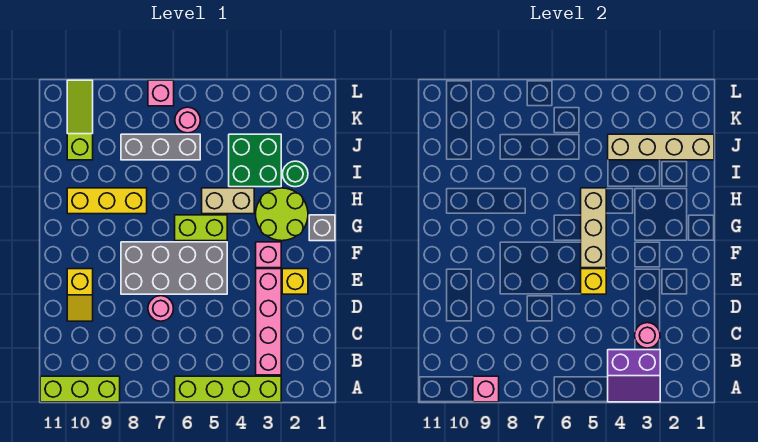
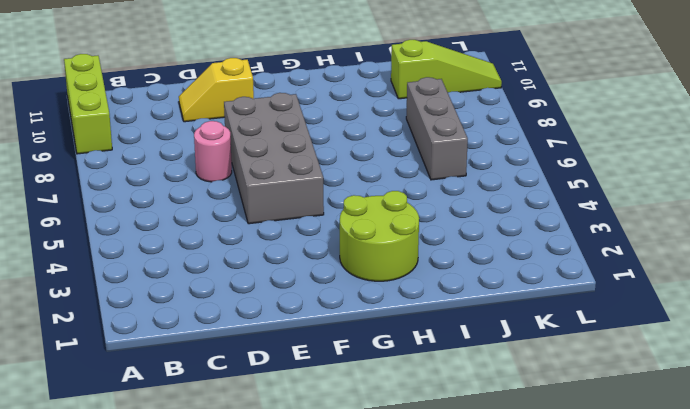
none -> lime 1x4 brick [175,376,281,402]
none -> pink 1x4 brick [256,269,281,375]
none -> yellow 1x1 brick [282,269,308,294]

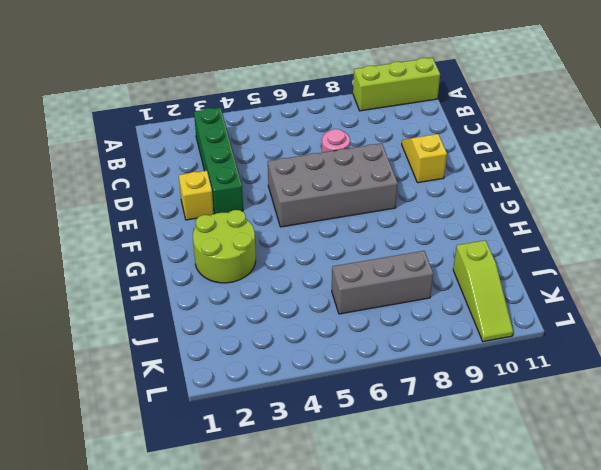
green 1x4 brick [194,107,243,214] -> pink 1x4 brick [256,269,281,375]
none -> lime 1x4 brick [175,376,281,402]
none -> pink 1x1 brick [256,242,281,268]
none -> grey 1x1 brick [309,215,335,241]

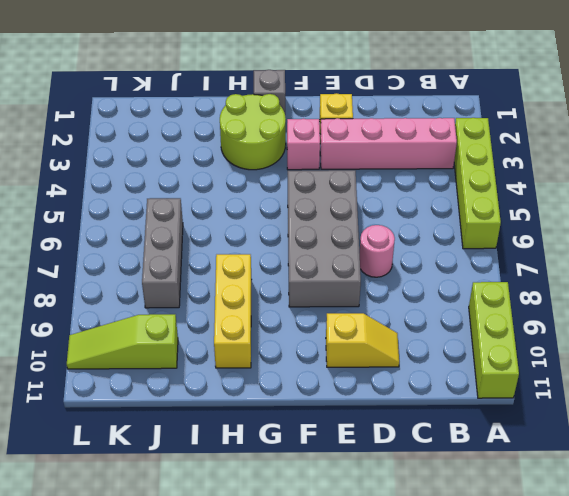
none -> lime 1x2 brick [175,215,227,241]
none -> tan 1x2 brick [202,188,254,214]
none -> green 1x1 round brick [283,161,308,187]

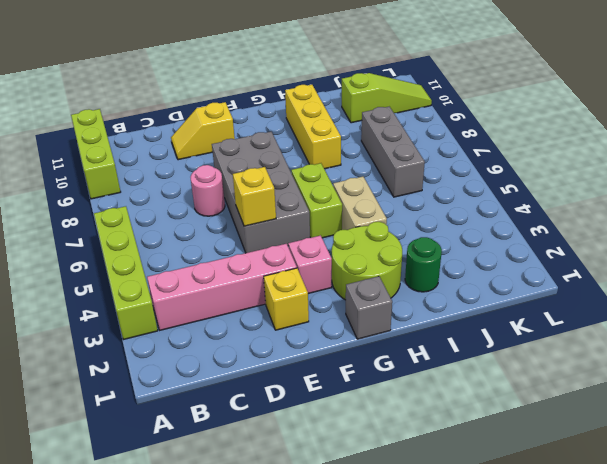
none -> green 2x2 brick [229,134,281,187]
none -> pink 1x1 round brick [175,107,200,133]
none -> pink 1x1 brick [148,80,174,106]

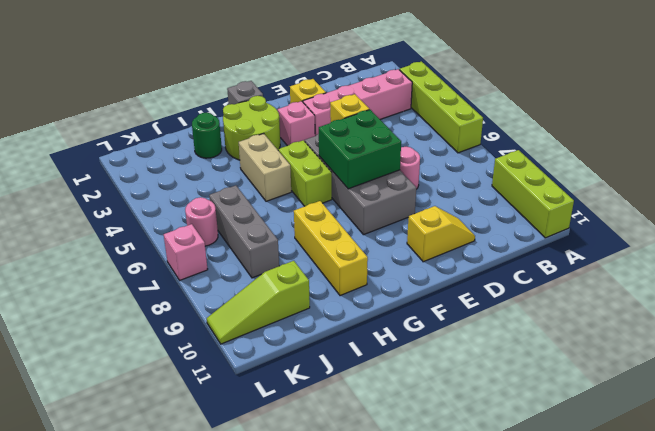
green 2x2 brick [319,110,401,189] -> green 2x2 brick moved to [229,134,281,187]
none -> purple 2x2 slope [608,350,660,402]
none -> pink 1x1 brick [473,376,499,402]
none -> pink 1x1 round brick [635,323,660,348]

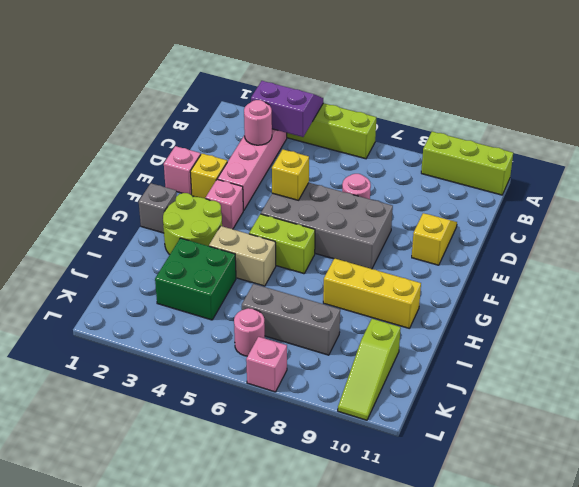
pink 1x1 brick [164,146,201,194] -> pink 1x1 brick moved to [473,376,499,402]
none -> green 1x1 round brick [283,161,308,187]
none -> tan 1x3 brick [581,188,606,268]
none -> tan 1x4 brick [608,134,714,160]

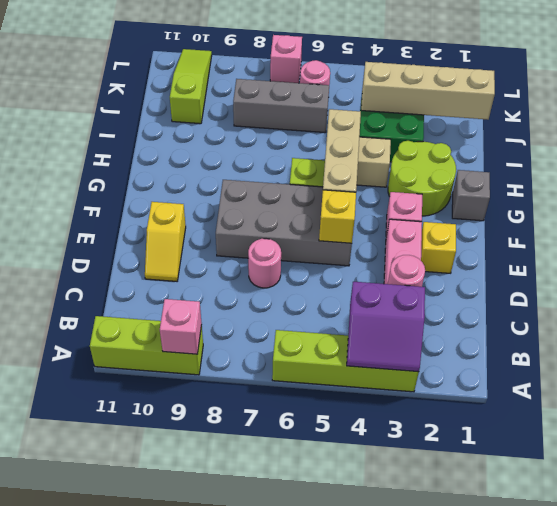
none -> yellow 1x3 brick [67,188,147,214]
none -> green 1x1 round brick [283,161,308,187]

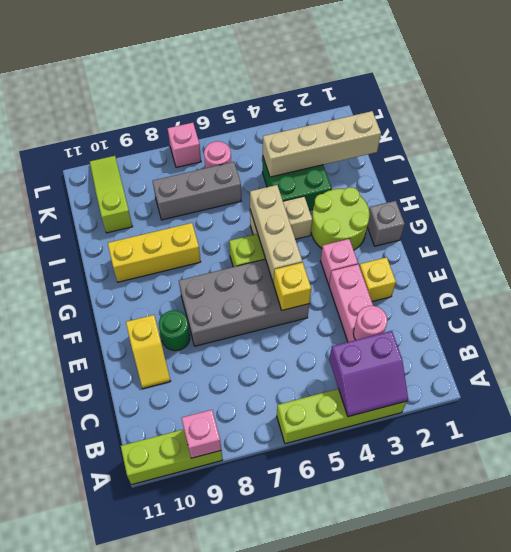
green 1x1 round brick [159,310,190,351] -> green 1x1 round brick moved to [283,161,308,187]
none -> pink 1x1 round brick [148,296,173,321]

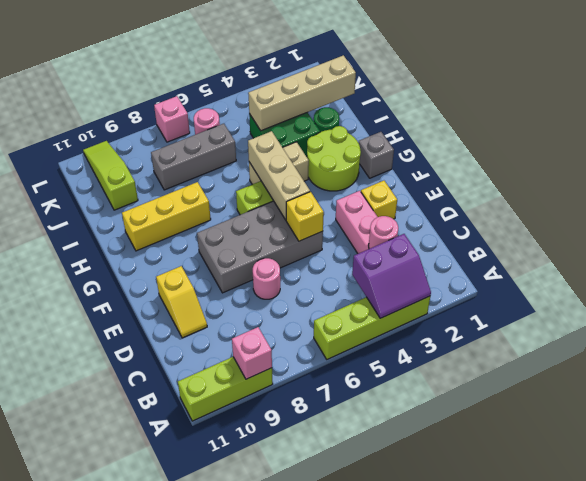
none -> pink 1x1 brick [256,242,281,268]

